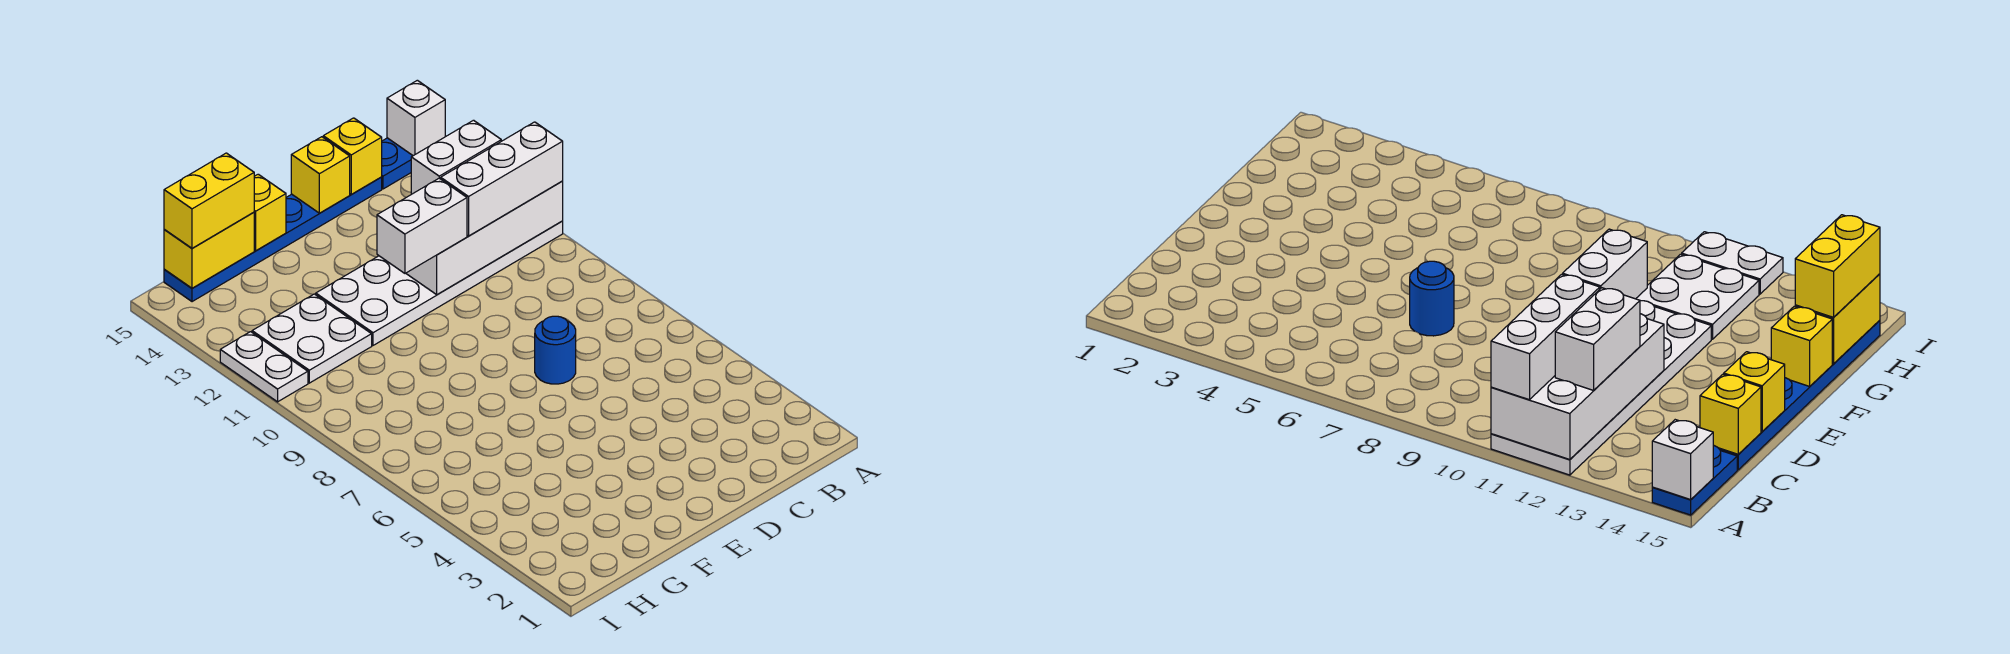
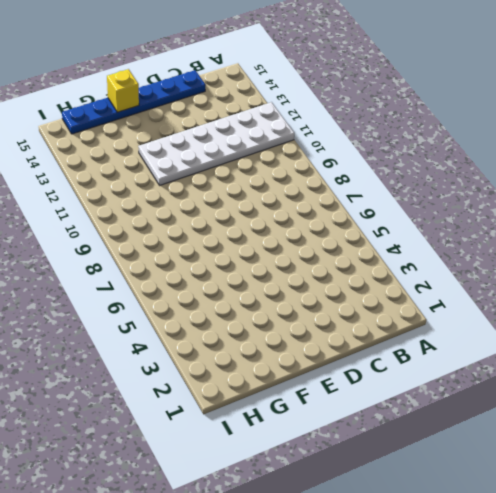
none -> blue 1x2 plate [382,138,413,189]
none -> blue 1x1 round brick [535,316,576,384]
none -> white 2x2 plate [252,294,372,383]

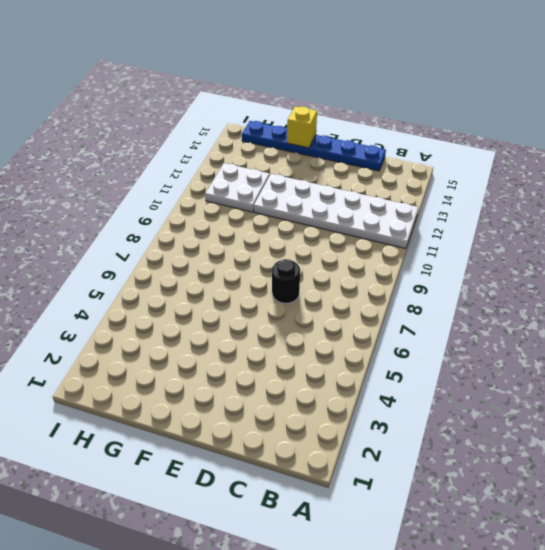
black 1x1 round brick [272,259,300,303] -> blue 1x1 round brick [535,316,576,384]
none -> blue 1x2 plate [382,138,413,189]
none -> white 1x2 plate [220,332,308,402]
none -> white 2x4 brick [406,181,563,295]

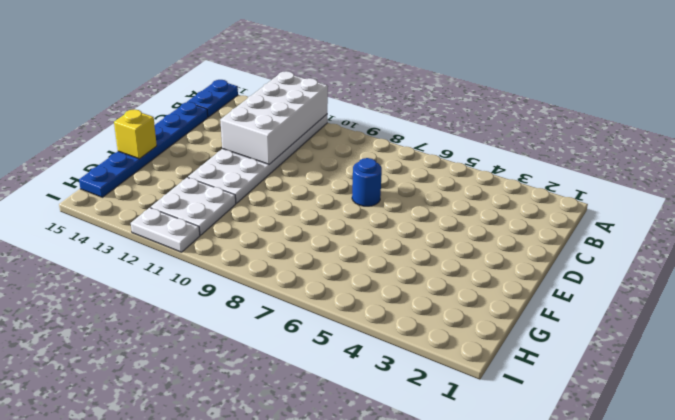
none -> white 1x1 brick [387,80,445,156]
none -> yellow 1x1 brick [323,118,382,194]
none -> yellow 1x1 brick [291,137,350,213]

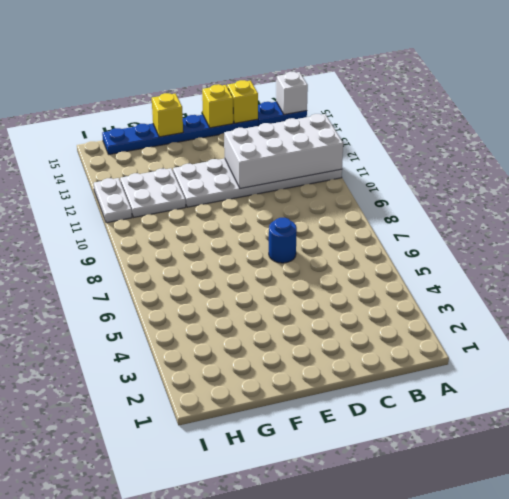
none -> yellow 1x2 brick [164,212,254,288]
none -> white 1x3 brick [441,122,563,236]
none -> white 1x2 brick [411,120,501,194]

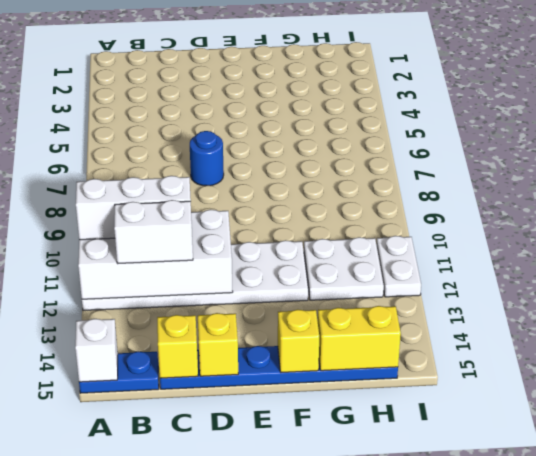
none -> white 1x2 brick [377,178,467,273]
none -> yellow 1x2 brick [164,153,254,248]

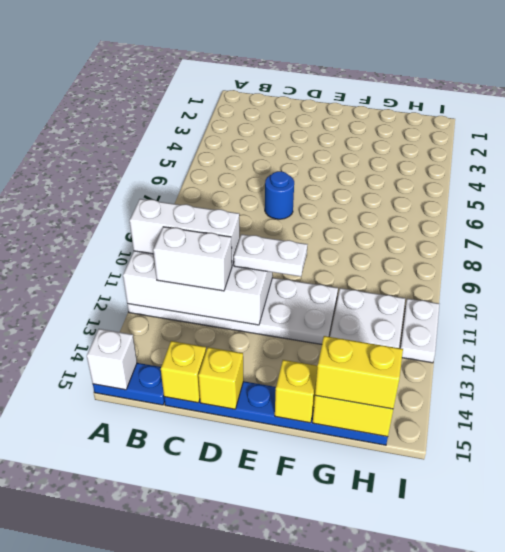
white 1x2 plate [234,234,308,277] -> white 1x2 brick [377,178,467,273]

